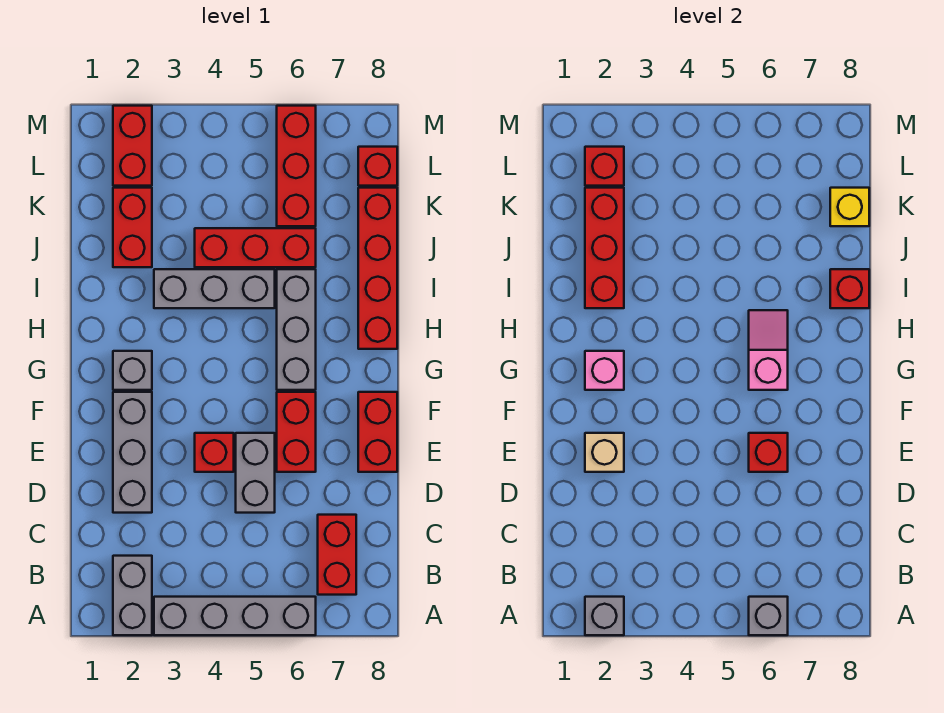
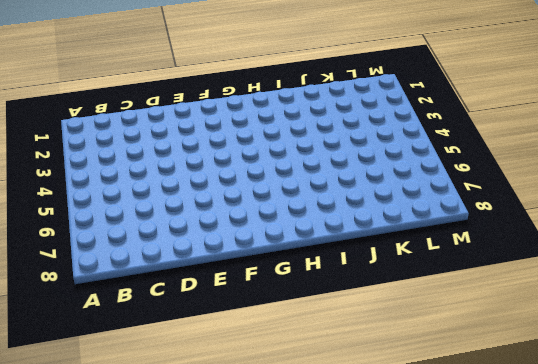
none -> grey 1x2 brick [113,556,152,635]
none -> grey 1x4 brick [154,597,316,635]
none -> red 1x2 brick [318,515,356,595]

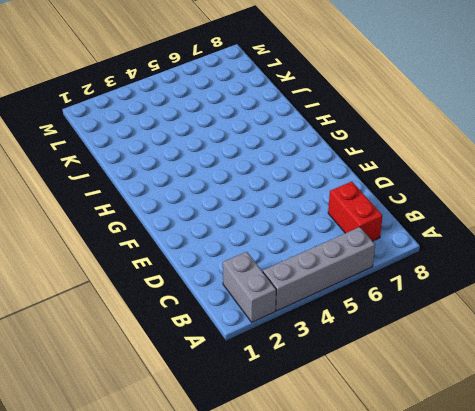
none -> grey 1x3 brick [113,392,152,513]
none -> grey 1x2 brick [236,433,275,513]
none -> red 1x1 brick [195,433,234,472]

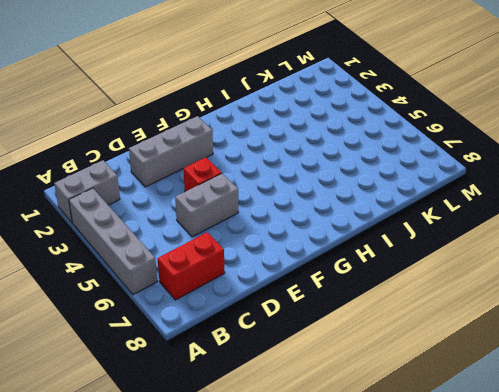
none -> red 1x2 brick [277,392,316,472]
none -> red 1x2 brick [358,392,397,472]
none -> grey 1x1 brick [113,351,152,390]

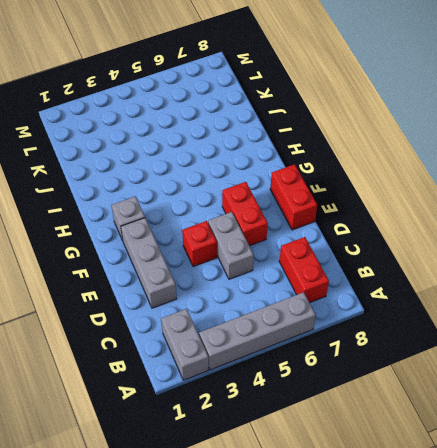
none -> grey 1x3 brick [277,269,316,390]
none -> red 1x4 brick [358,188,397,349]
none -> grey 1x3 brick [154,269,275,308]

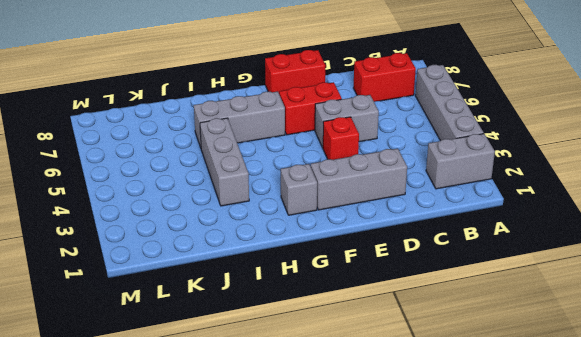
none -> red 1x4 brick [358,188,397,349]
none -> red 1x2 brick [113,188,152,267]
none -> red 1x3 brick [195,228,316,267]

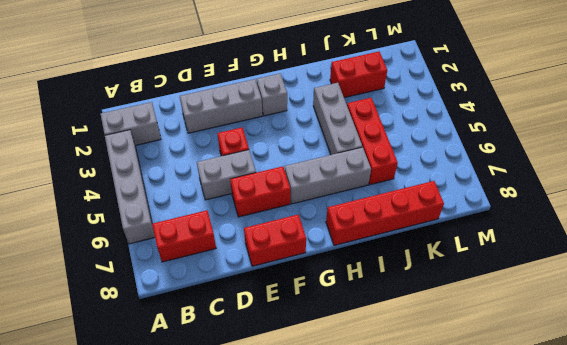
none -> red 1x3 brick [277,106,316,226]
none -> red 1x2 brick [113,106,152,186]
none -> red 1x1 brick [358,147,397,186]

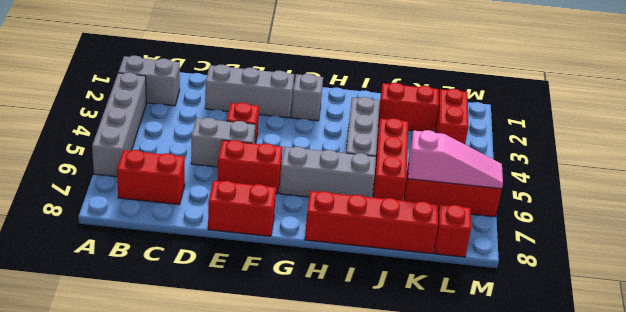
pink 1x3 slope [408,130,503,189] -> none
red 1x2 brick [435,89,468,144] -> red 1x2 brick turned to [113,106,152,186]
none -> grey 1x1 brick [585,597,624,635]
none -> grey 1x1 brick [749,597,788,635]
none -> tan 1x1 brick [585,433,624,472]

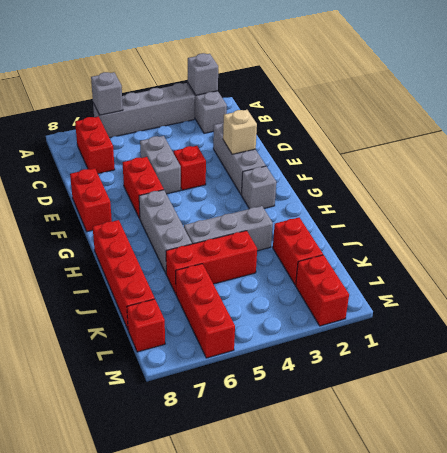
none -> red 1x1 brick [749,433,788,472]
none -> pink 1x1 brick [585,351,624,390]
none -> pink 1x2 slope [749,310,788,390]

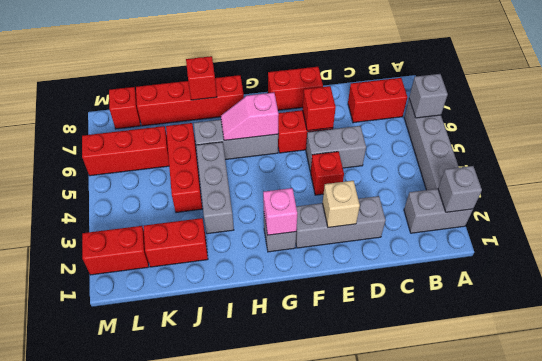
none -> red 1x3 brick [585,188,624,308]
none -> yellow 1x1 brick [830,188,869,226]
none -> red 1x1 brick [585,147,624,186]

